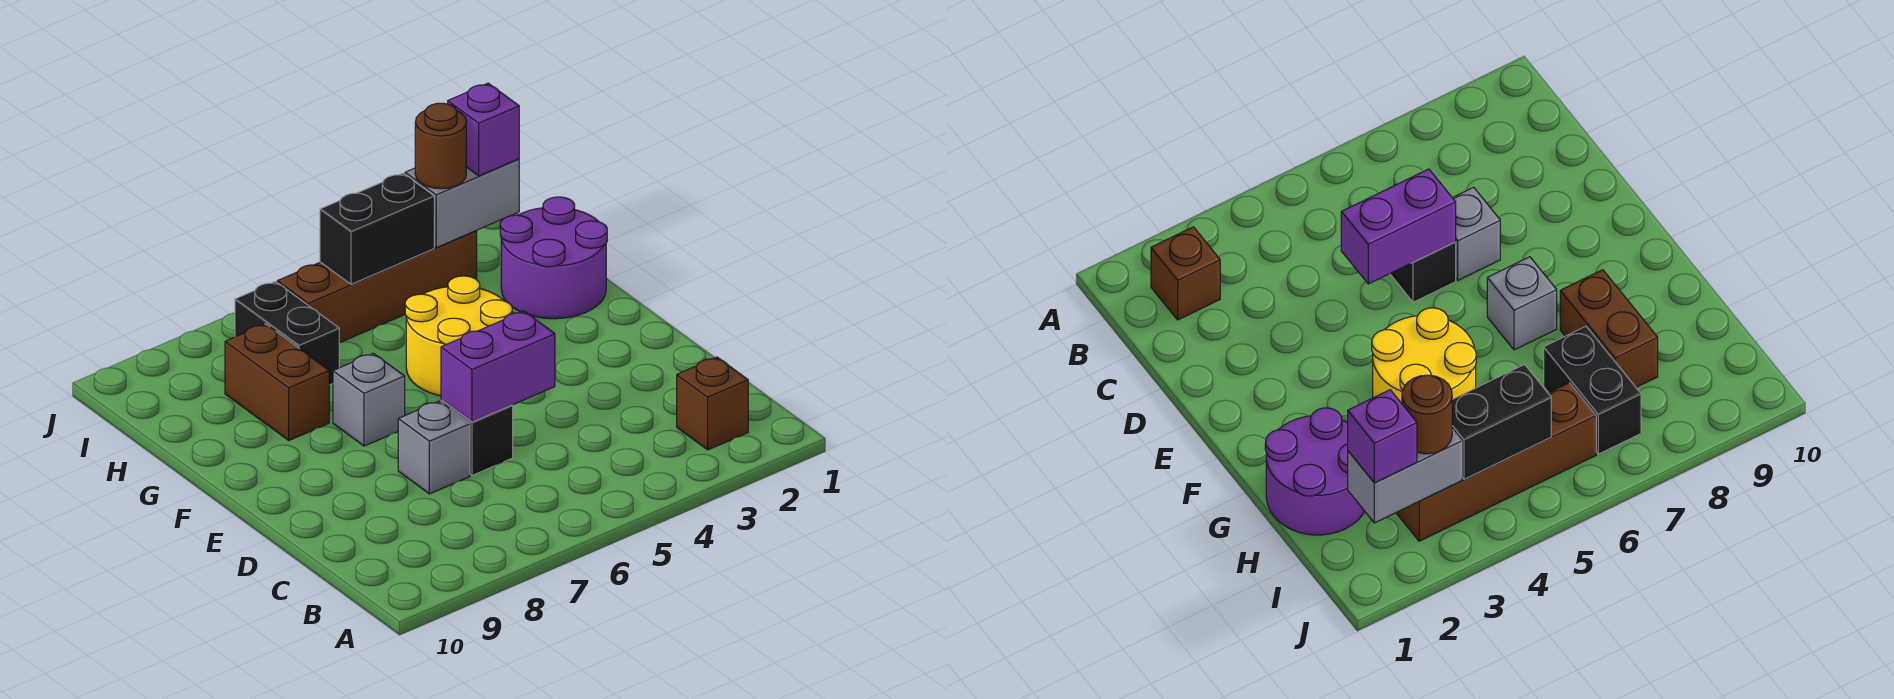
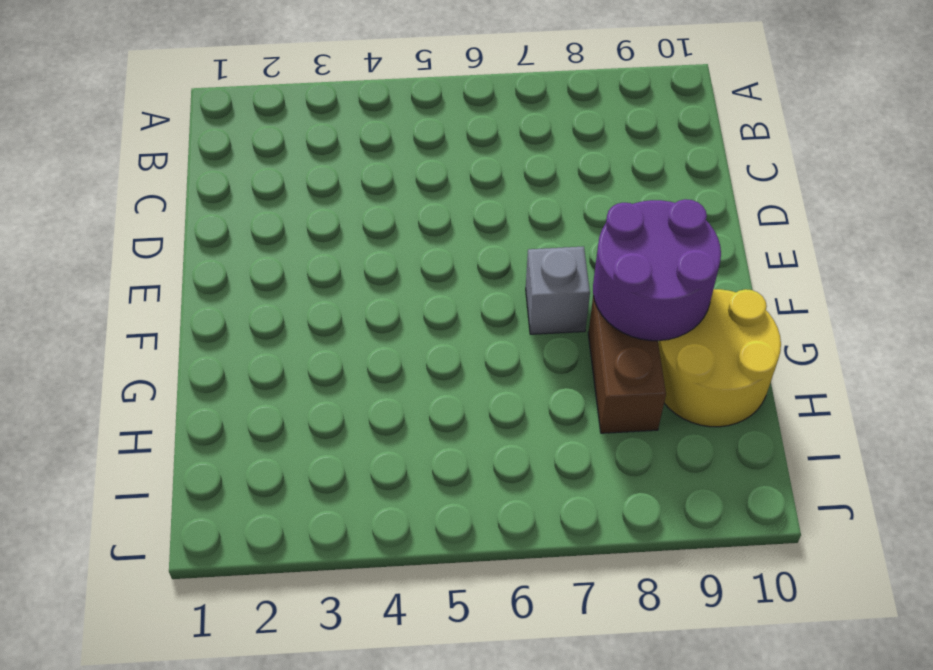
purple 2x2 round brick [593,199,721,341] -> purple 2x2 round brick moved to [500,197,607,319]
yellow 2x2 round brick [658,289,781,427] -> yellow 2x2 round brick moved to [405,276,512,396]
none -> brown 1x1 brick [677,357,748,450]
none -> black 1x1 brick [441,400,513,475]
none -> grey 1x1 brick [398,401,470,494]

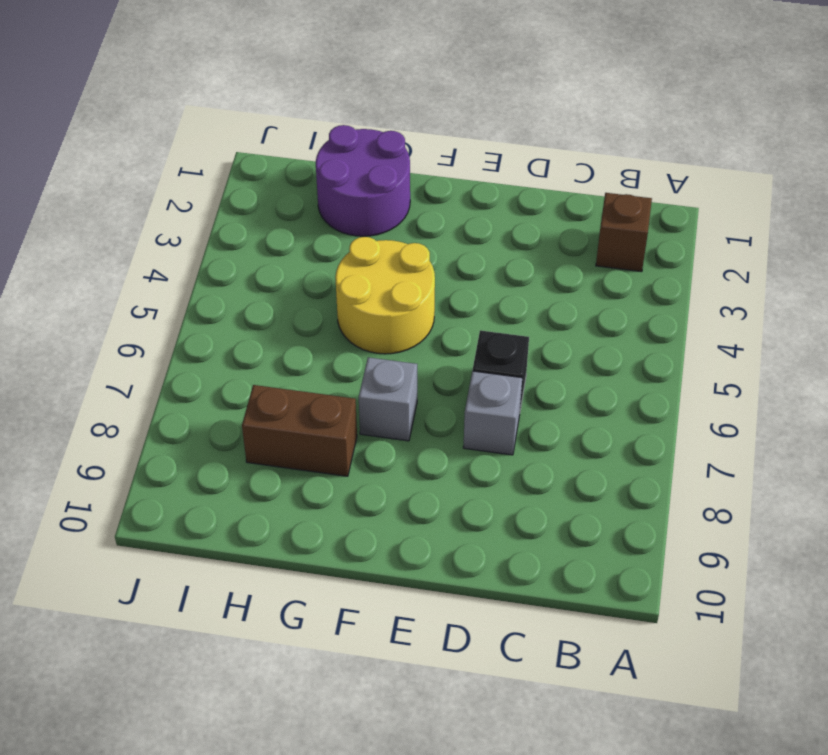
none -> black 1x2 brick [235,282,339,385]
none -> brown 1x4 brick [277,231,477,343]
none -> purple 1x2 brick [441,311,555,422]

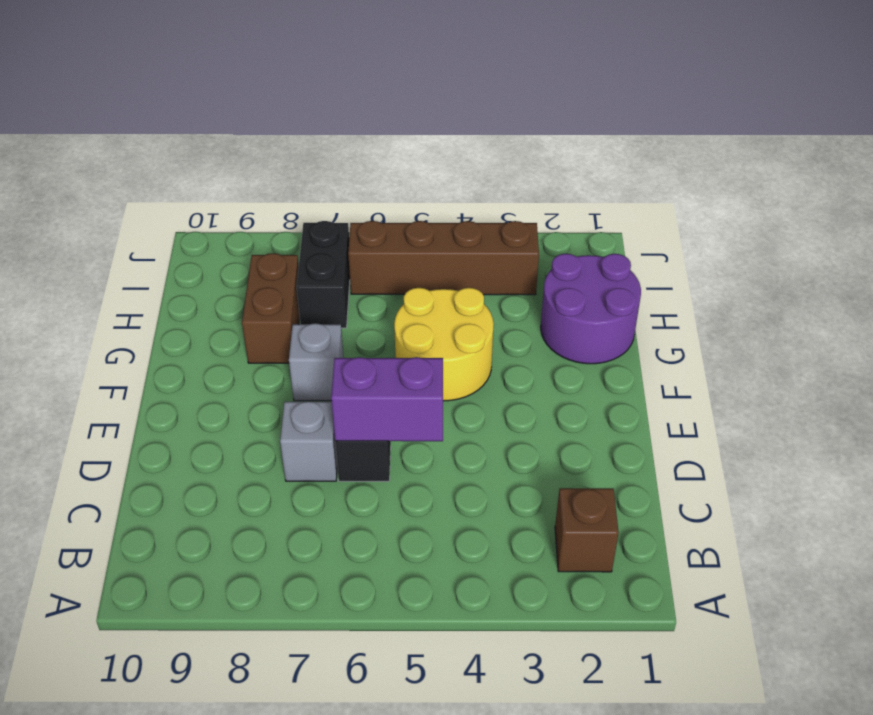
none -> grey 1x2 brick [405,159,519,248]
none -> black 1x2 brick [320,173,434,284]
none -> purple 1x1 brick [448,83,519,176]

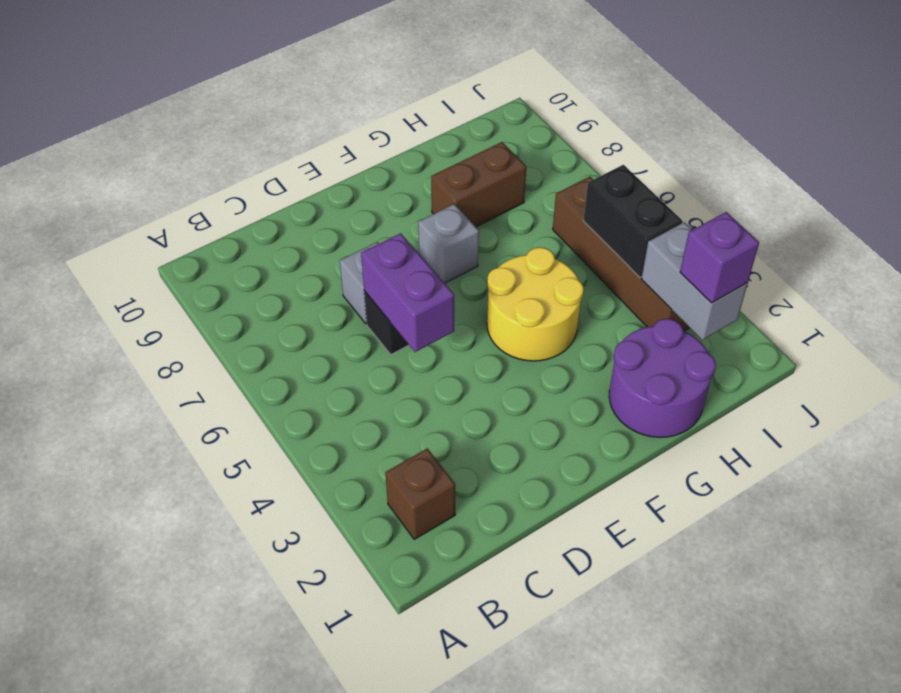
none -> black 1x2 brick [235,282,339,385]
none -> brown 1x1 round brick [415,103,466,189]

